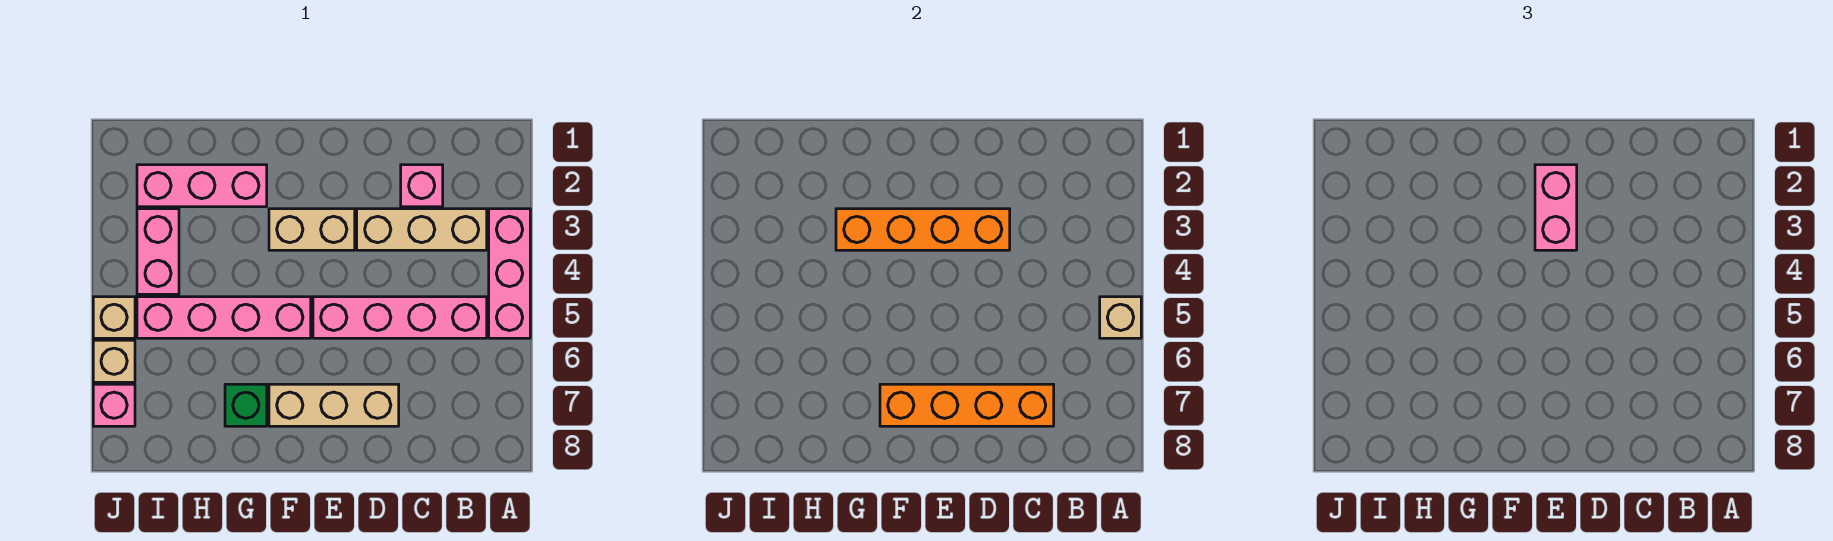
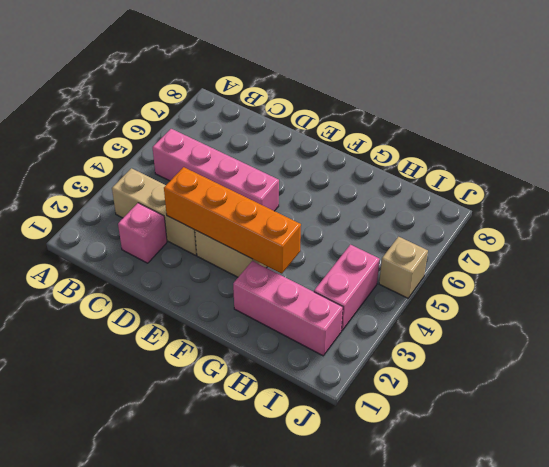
none -> pink 1x3 brick [489,209,530,338]
none -> tan 1x3 brick [269,384,399,426]
none -> pink 1x4 brick [137,297,311,338]

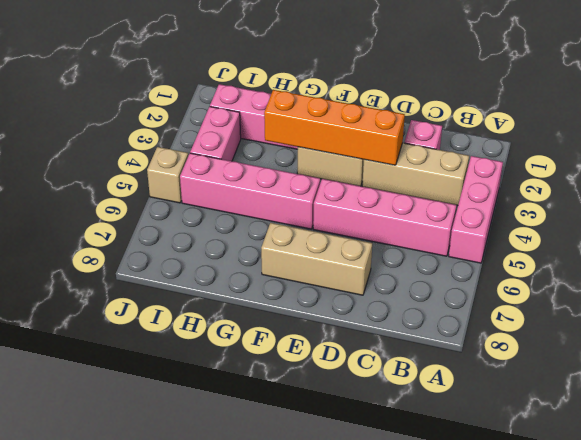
none -> green 1x1 brick [225,384,267,426]
none -> tan 1x1 brick [93,340,135,382]
none -> pink 1x1 brick [93,384,135,426]

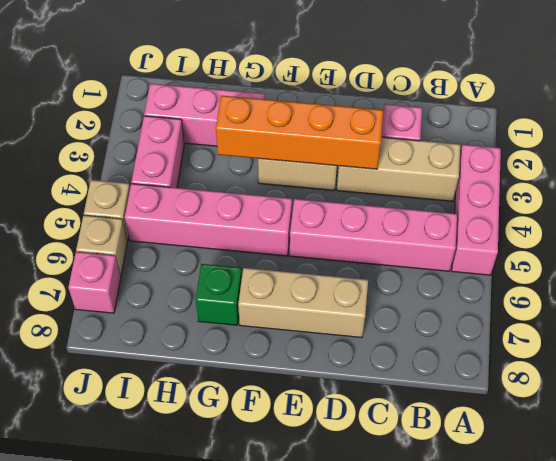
none -> tan 1x1 brick [1100,297,1141,338]
none -> orange 1x4 brick [880,384,1054,426]
none -> pink 1x2 brick [1535,165,1577,250]

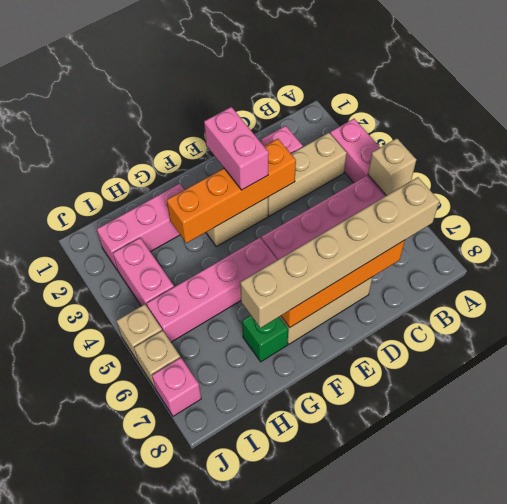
tan 1x6 brick [240,177,439,328] -> none

